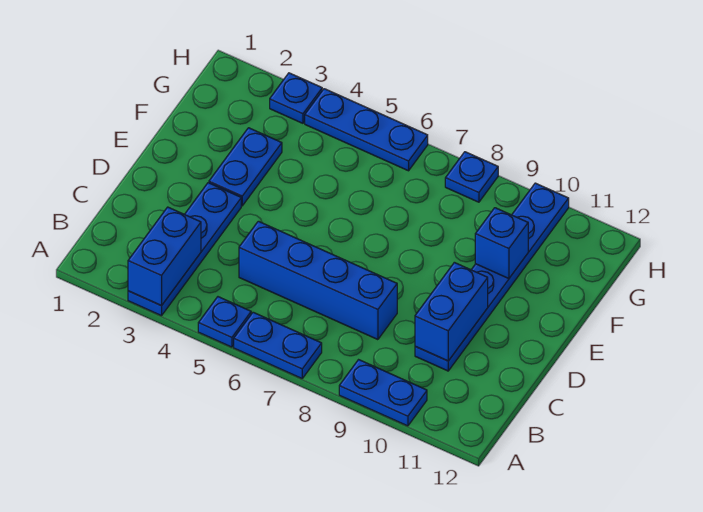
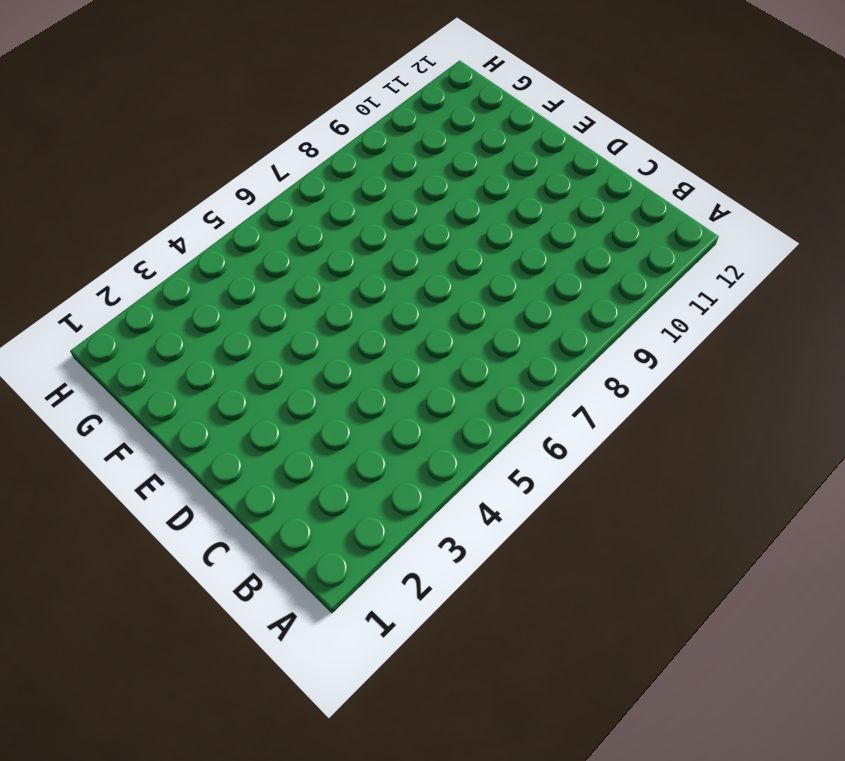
none -> blue 1x4 plate [128,183,241,316]
none -> blue 1x1 plate [198,297,251,347]
none -> blue 1x2 plate [234,312,322,378]

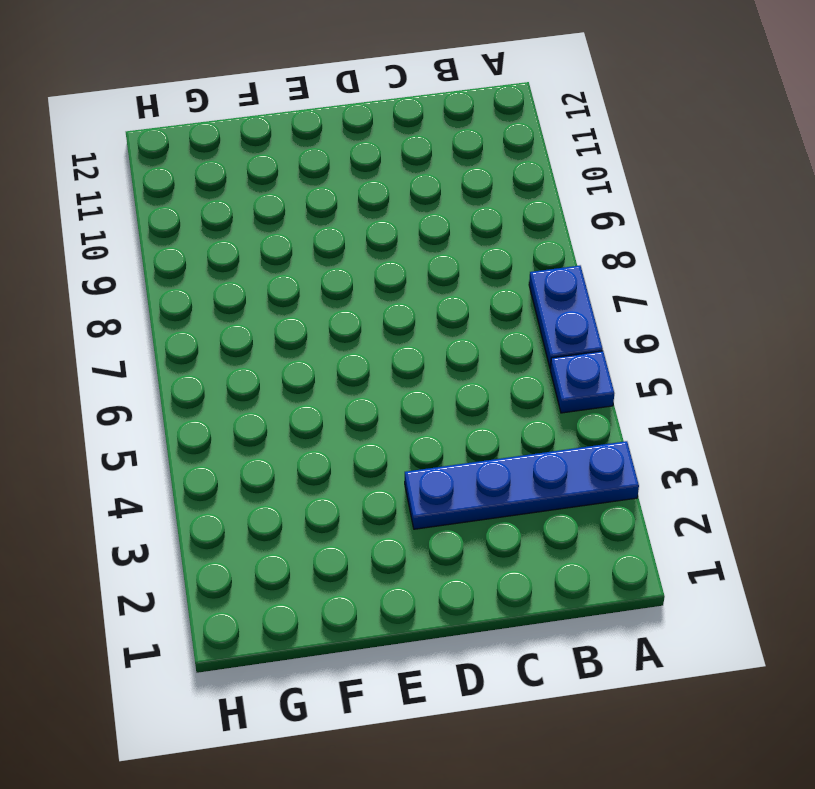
none -> blue 1x2 plate [339,360,427,426]
none -> blue 1x4 brick [239,221,397,340]
none -> blue 1x6 plate [415,183,569,371]

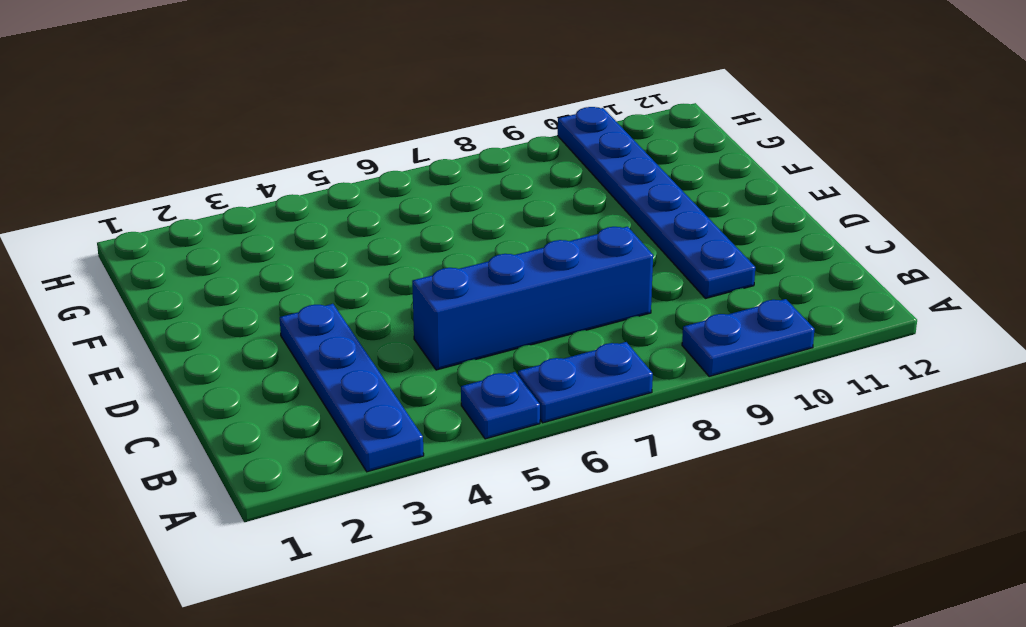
none -> blue 1x2 plate [209,128,282,206]
none -> blue 1x1 plate [270,73,322,123]
none -> blue 1x3 plate [305,89,428,171]

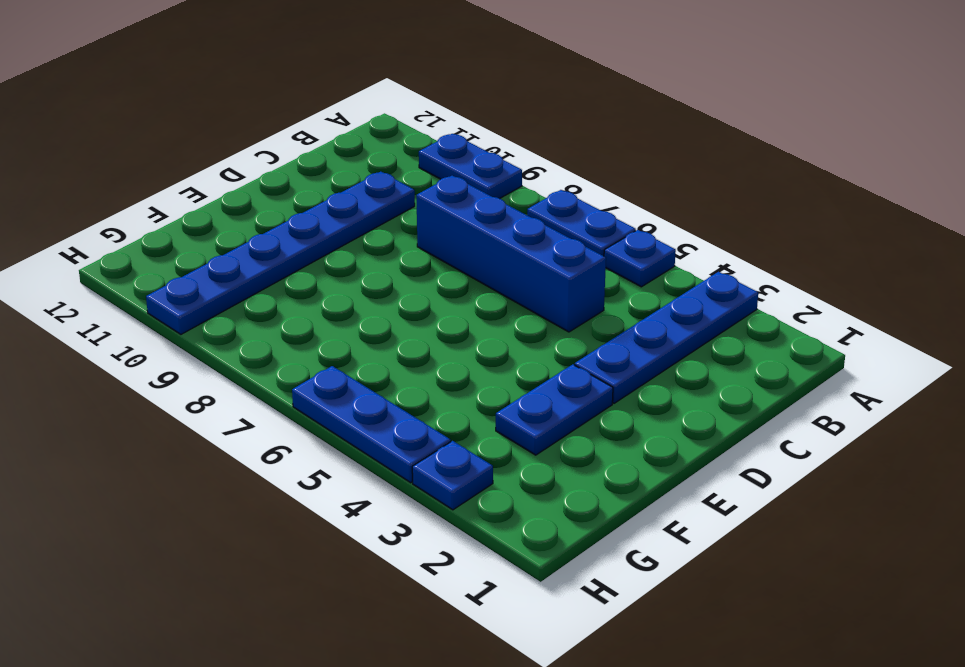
none -> blue 1x1 plate [445,152,498,202]
none -> blue 1x2 brick [128,207,201,306]
none -> blue 1x2 brick [415,262,488,361]

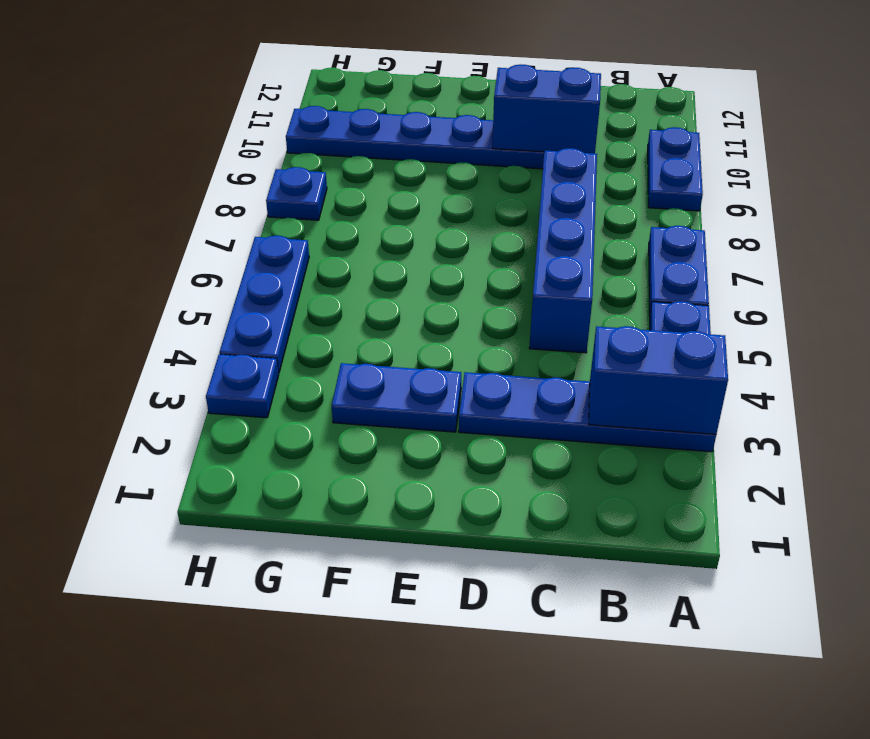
none -> blue 1x1 brick [475,208,528,279]

